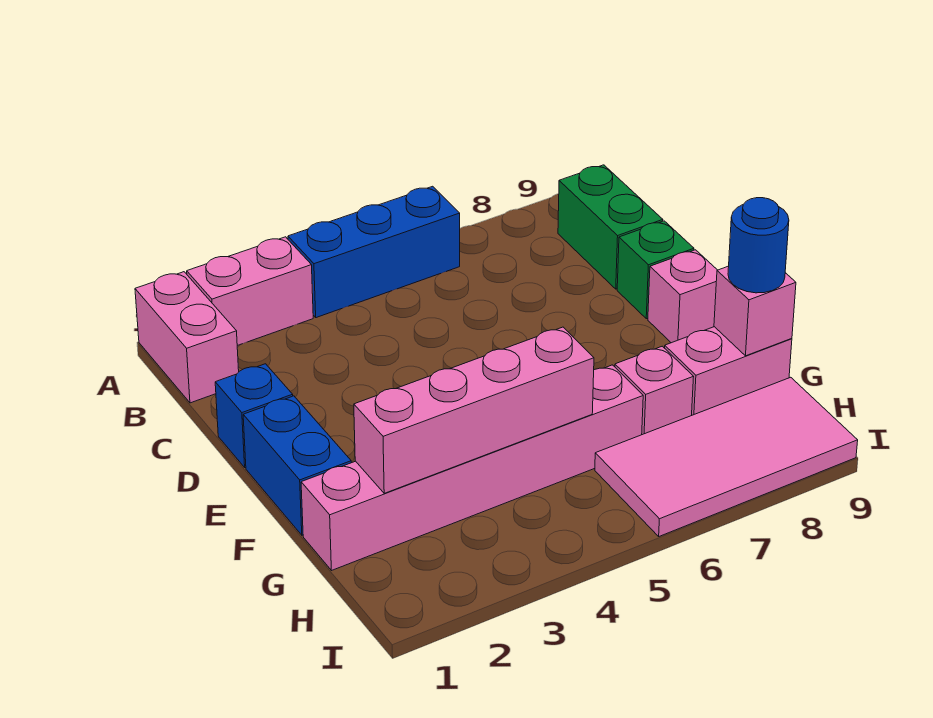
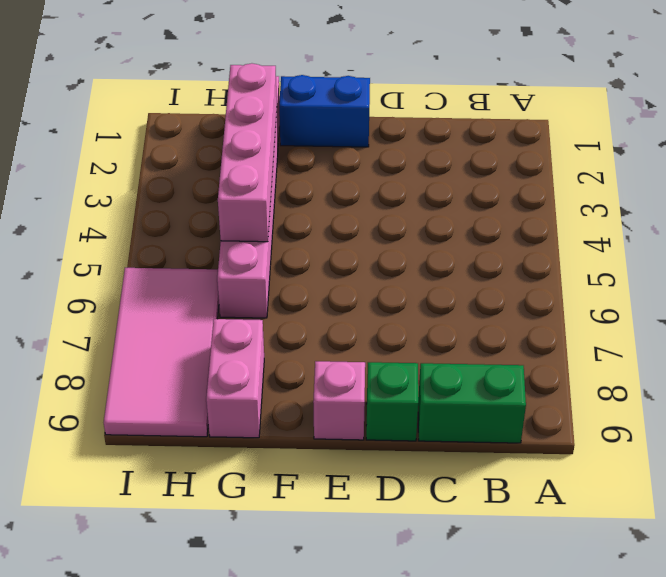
none -> pink 1x2 brick [135,272,239,403]
none -> pink 1x2 brick [187,237,313,346]
none -> blue 1x3 brick [288,186,460,318]

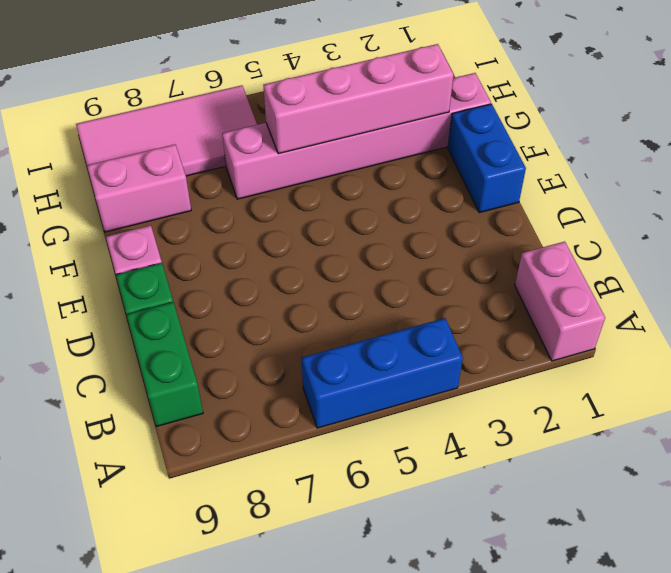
none -> pink 1x2 brick [187,237,313,346]
none -> blue 1x1 brick [215,364,293,467]
none -> pink 1x1 brick [615,346,694,435]

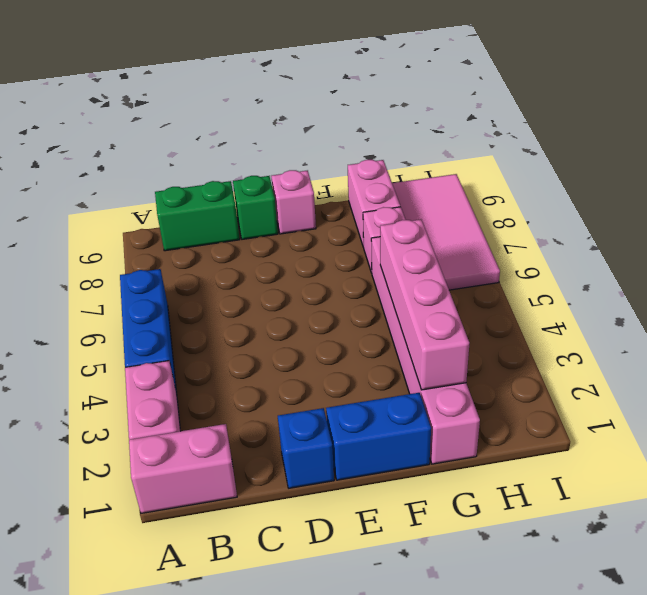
none -> pink 1x1 brick [714,266,796,356]
none -> blue 1x1 round brick [728,198,789,293]

